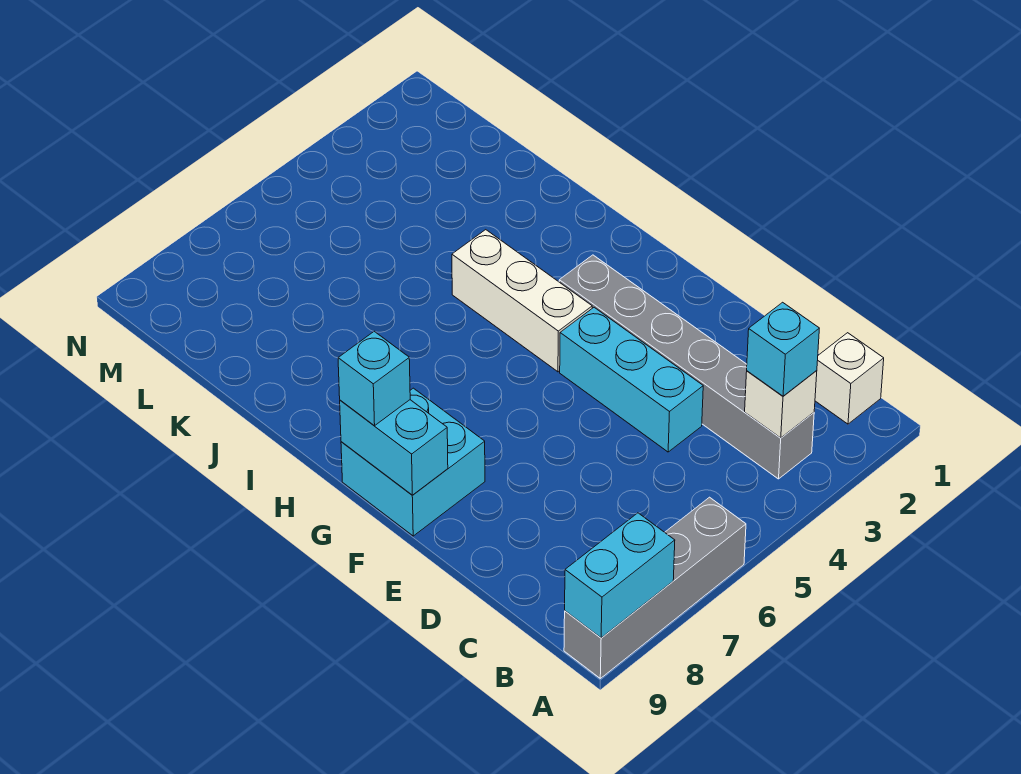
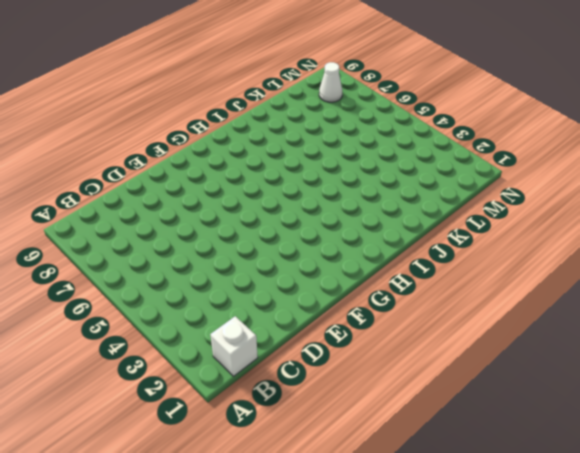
white 1x1 cone [319,62,342,102] -> none
none -> grey 1x4 brick [564,497,746,678]
none -> grey 1x6 brick [559,255,814,479]

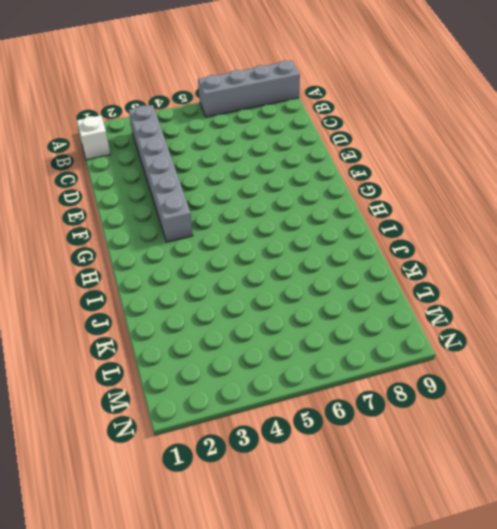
none -> cyan 1x3 brick [560,307,703,452]
none -> cyan 2x2 brick [341,388,485,536]

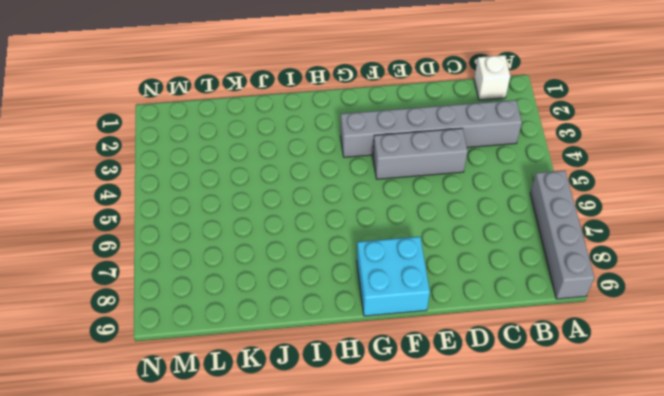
grey 1x3 brick [373,128,468,179] -> cyan 1x3 brick [560,307,703,452]
none -> white 1x3 brick [452,230,592,372]
none -> cyan 1x2 brick [565,513,675,638]

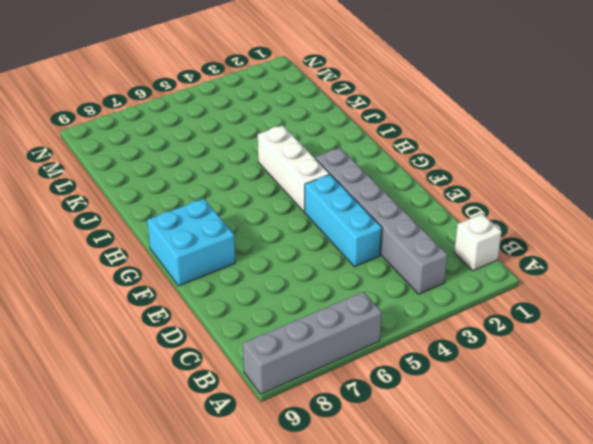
none -> cyan 1x2 brick [565,513,675,638]
none -> white 1x1 brick [745,371,817,438]

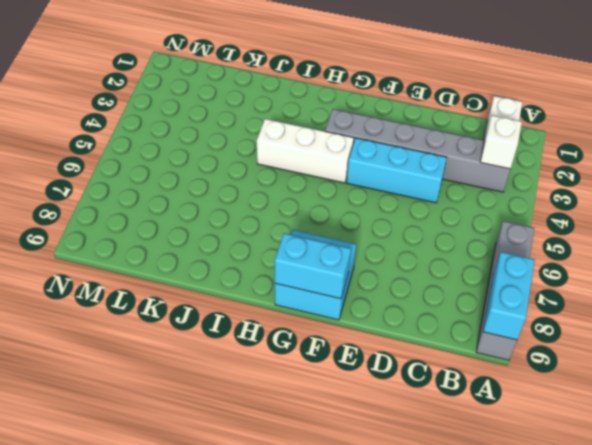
none -> cyan 1x1 brick [747,302,819,396]
none -> cyan 1x1 brick [338,331,410,426]

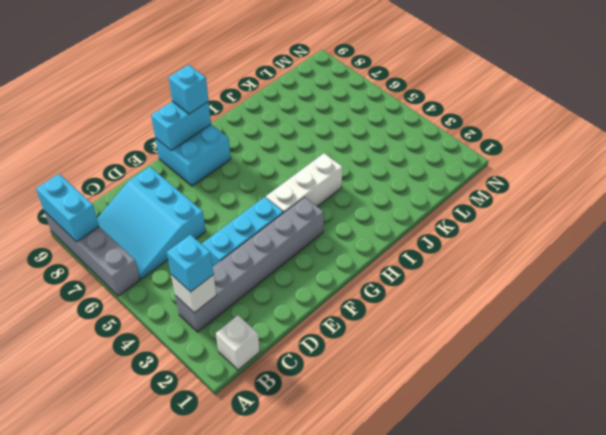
cyan 3x3 slope [97,167,206,279] -> none

